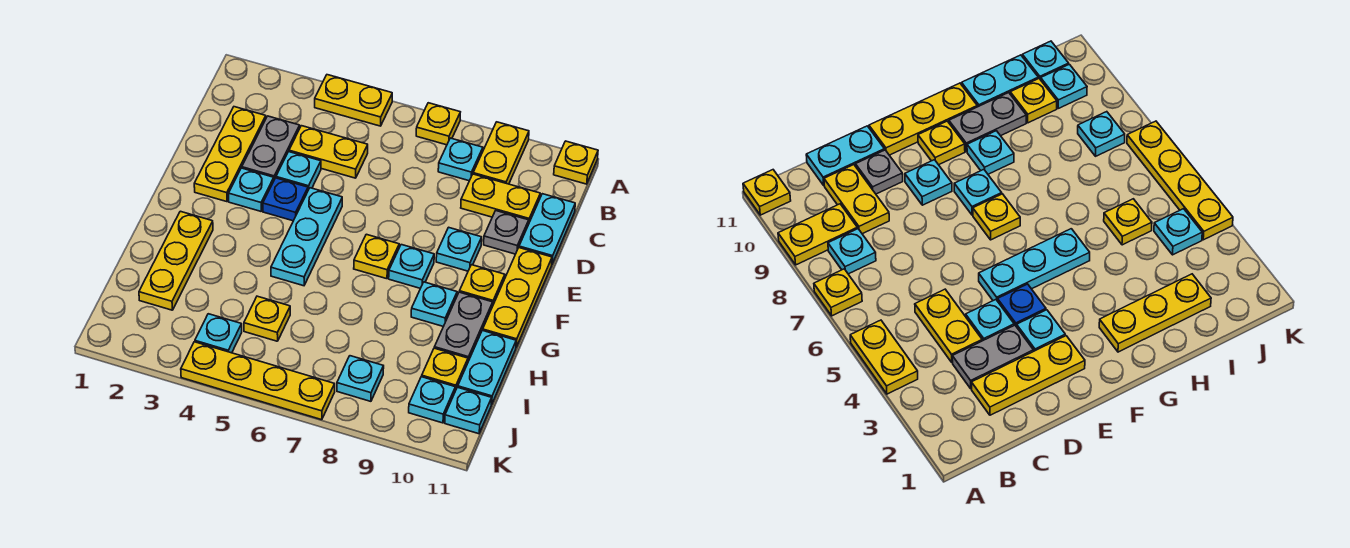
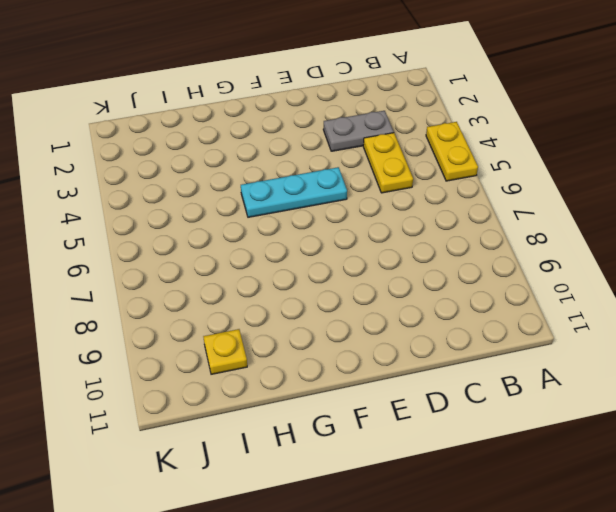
none -> yellow 1x1 plate [416,103,460,145]
none -> yellow 1x2 plate [473,122,529,184]
none -> yellow 1x1 plate [554,141,598,184]
none -> cyan 1x1 plate [438,138,483,181]

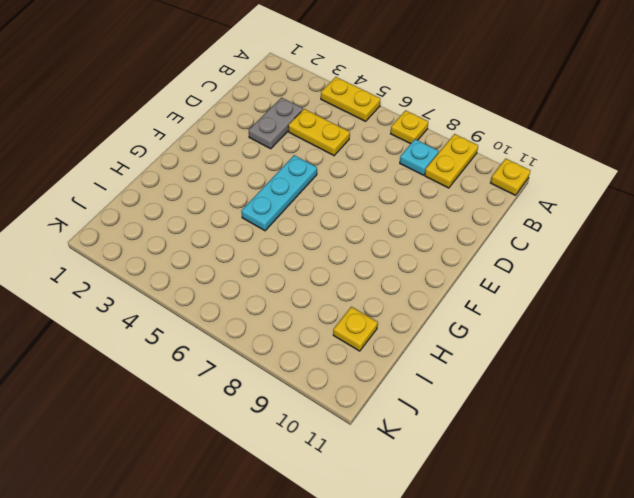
none -> yellow 1x3 plate [194,107,266,202]
none -> yellow 1x2 plate [461,174,540,222]
none -> cyan 1x2 plate [519,194,575,263]
none -> cyan 1x1 plate [276,152,321,190]

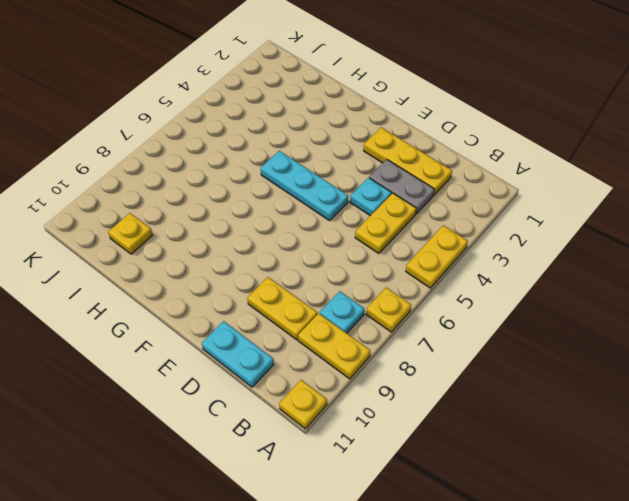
yellow 1x2 plate [247,277,317,340] -> yellow 1x2 plate turned to [461,174,540,222]
none -> grey 1x1 plate [484,211,529,254]
none -> cyan 1x1 plate [229,168,274,211]
none -> blue 1x1 plate [263,178,308,221]
none -> cyan 1x1 plate [436,227,482,271]

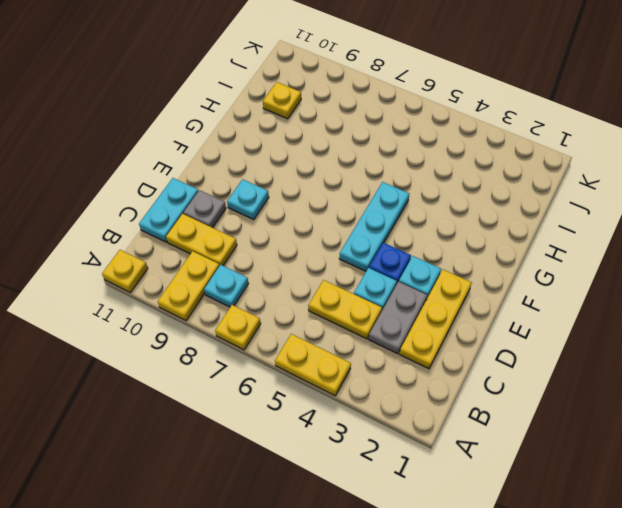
none -> yellow 1x3 plate [483,248,552,347]
none -> yellow 1x1 plate [354,234,399,279]
none -> cyan 1x1 plate [389,245,434,288]
none -> yellow 1x1 plate [459,265,505,305]

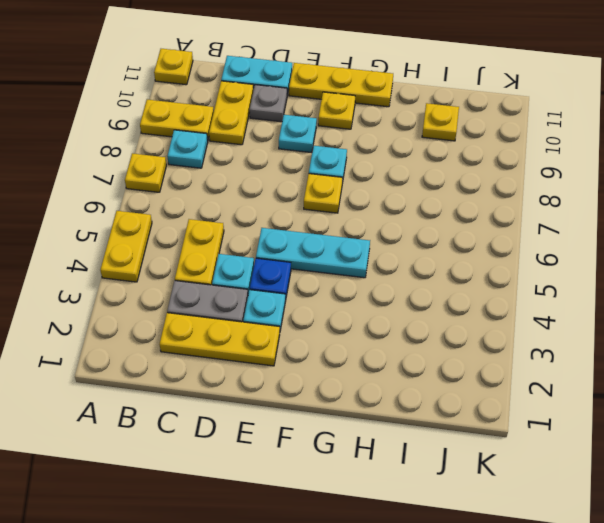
none -> yellow 1x3 plate [139,211,213,310]
none -> cyan 1x1 plate [411,282,457,327]
none -> grey 1x2 plate [434,292,493,361]
none -> cyan 1x2 plate [458,330,516,404]

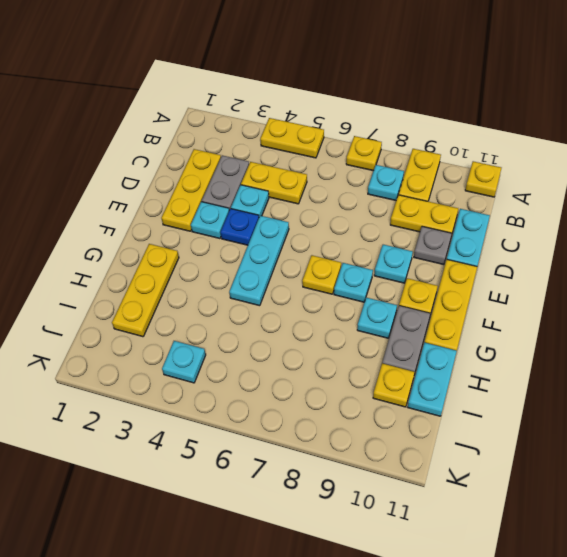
none -> yellow 1x1 plate [244,296,290,341]
none -> cyan 1x1 plate [337,356,384,401]
none -> cyan 1x1 plate [409,377,455,423]
none -> cyan 1x1 plate [445,387,492,434]

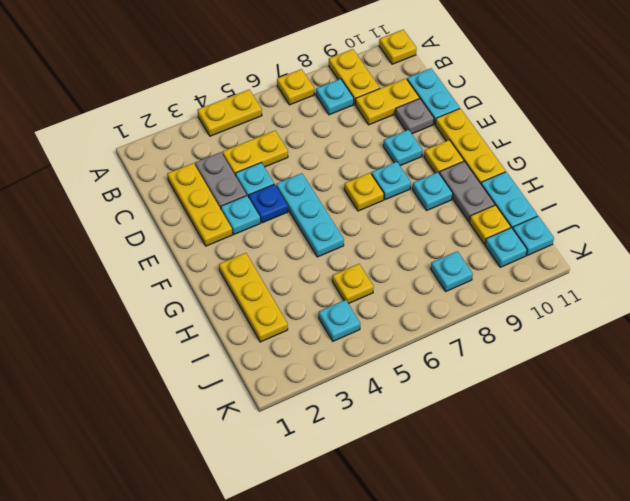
none -> yellow 1x4 plate [181,342,335,420]

